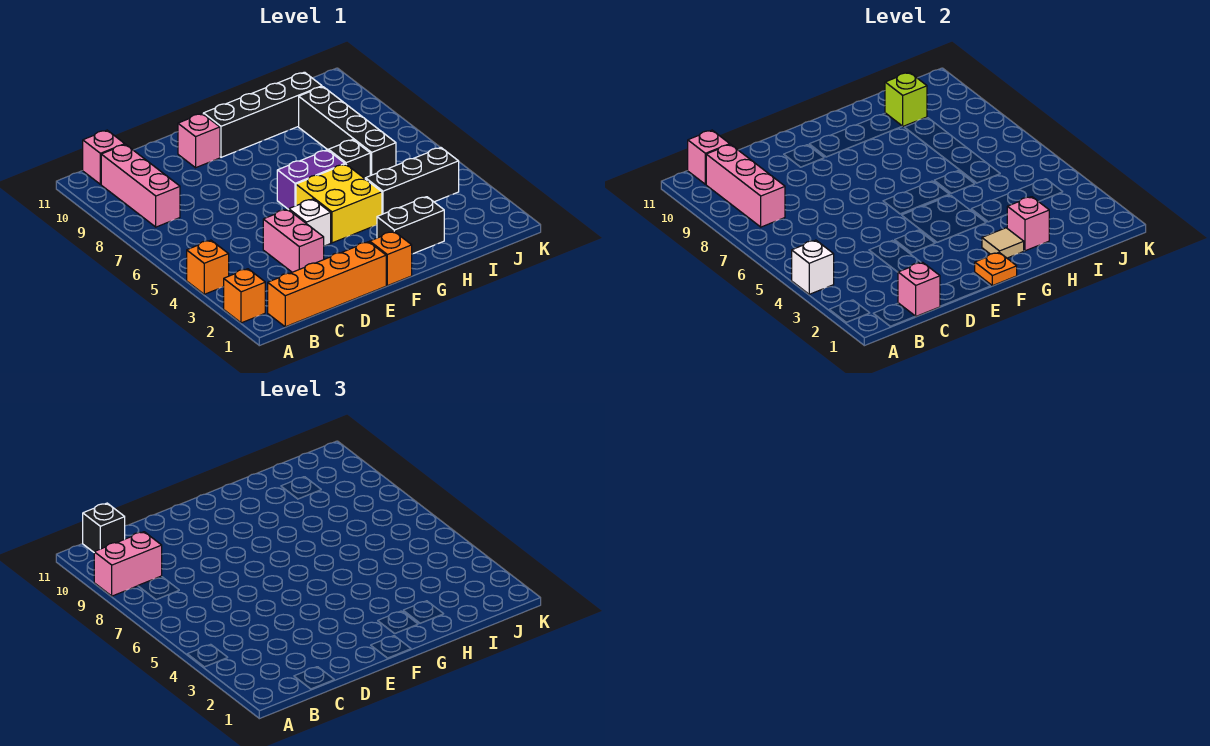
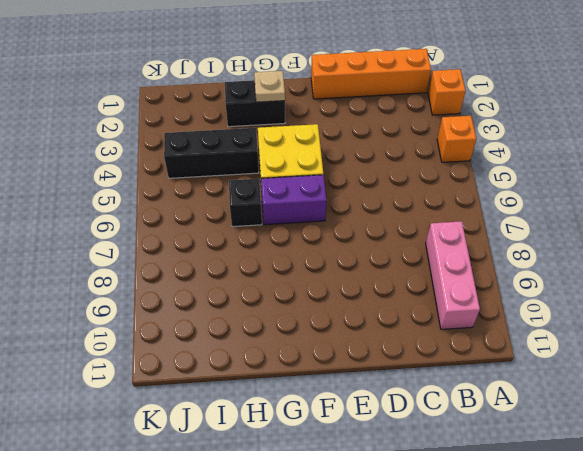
tan 1x1 plate [254,71,285,102] -> tan 1x1 tile [982,228,1024,258]
none -> pink 1x1 brick [83,130,125,184]
none -> pink 1x2 brick [263,209,324,272]
none -> white 1x1 brick [289,199,331,246]

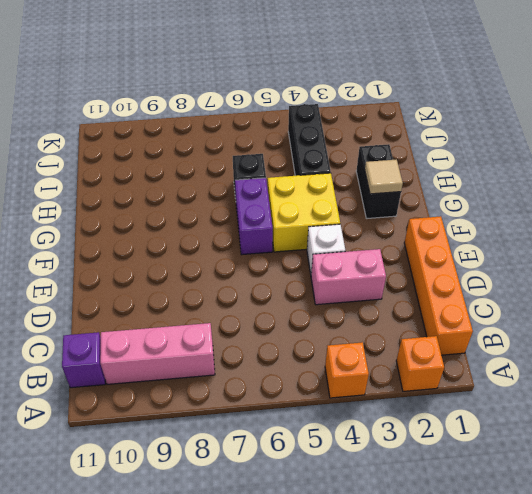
purple 1x1 brick [62,332,105,388] -> pink 1x1 brick [83,130,125,184]
none -> pink 1x1 brick [178,114,220,168]
none -> orange 1x1 brick [370,232,412,286]
none -> black 1x4 brick [203,72,322,157]

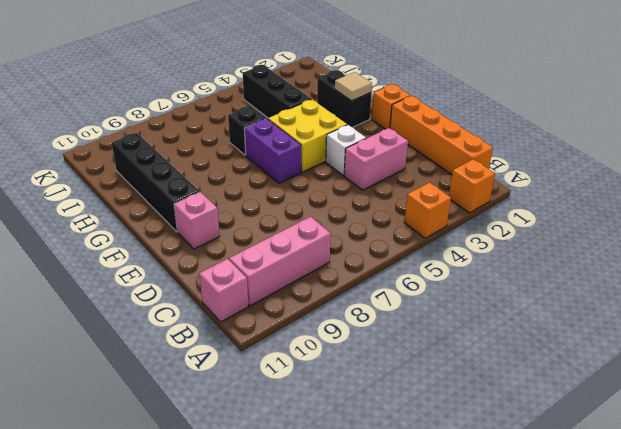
none -> black 1x4 brick [299,87,396,176]
none -> white 1x1 brick [792,240,834,294]
none -> pink 1x3 brick [706,144,785,227]

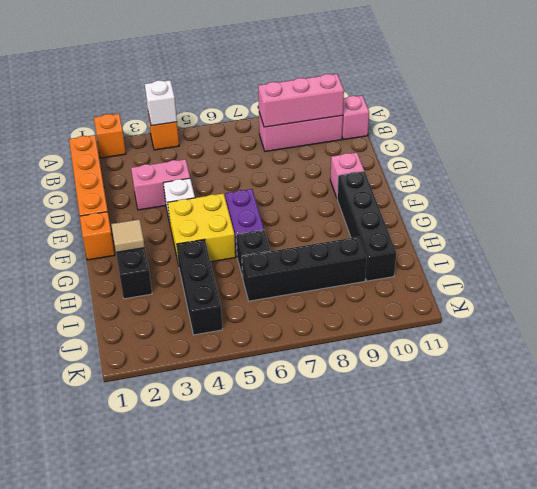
none -> pink 1x1 brick [688,130,730,184]
none -> pink 1x1 brick [898,262,940,316]
none -> orange 1x1 plate [975,253,1017,286]

